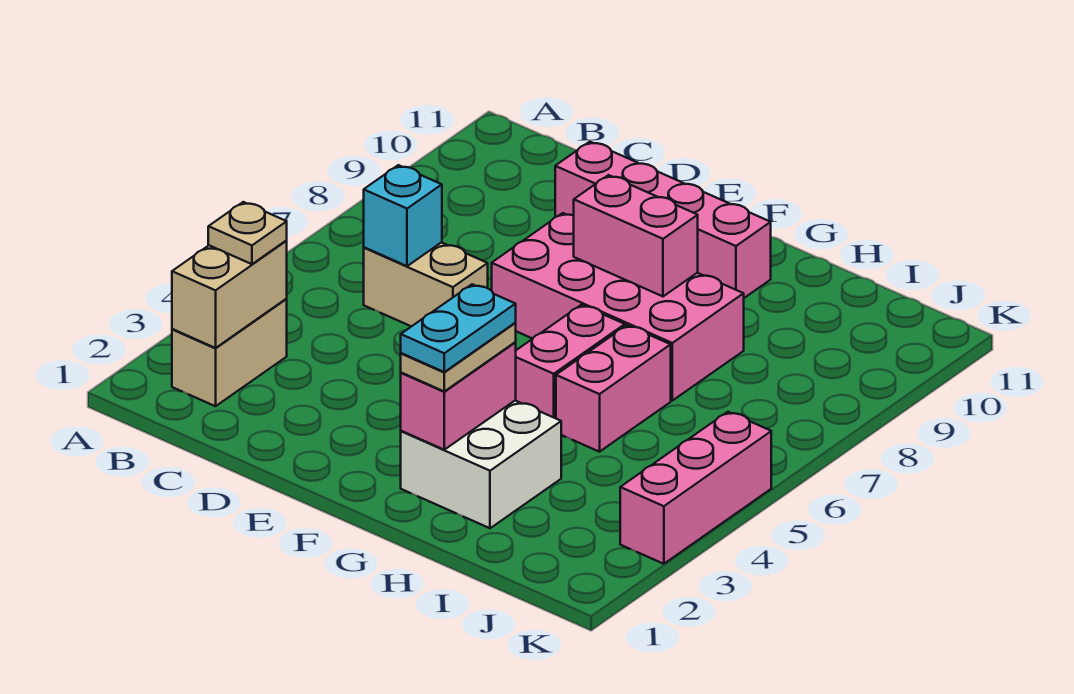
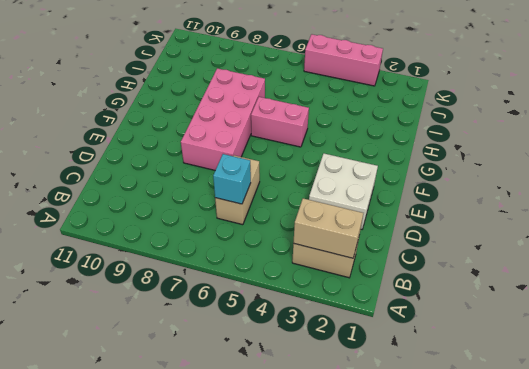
white 2x2 brick [309,154,378,229] -> white 2x2 brick moved to [401,401,561,528]
none -> pink 1x4 brick [555,142,771,298]
none -> pink 1x2 brick [556,325,671,452]
none -> pink 1x2 brick [574,175,698,296]

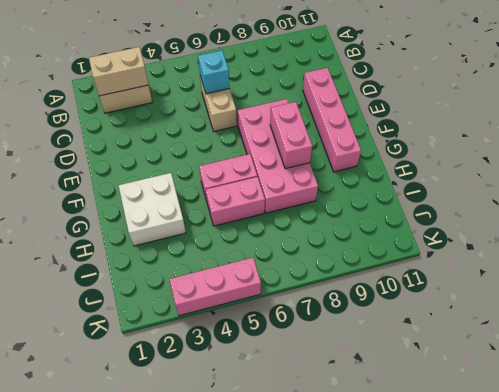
none -> pink 1x2 brick [401,343,516,450]
none -> tan 1x1 plate [208,202,287,264]
none -> tan 1x2 plate [401,323,516,391]

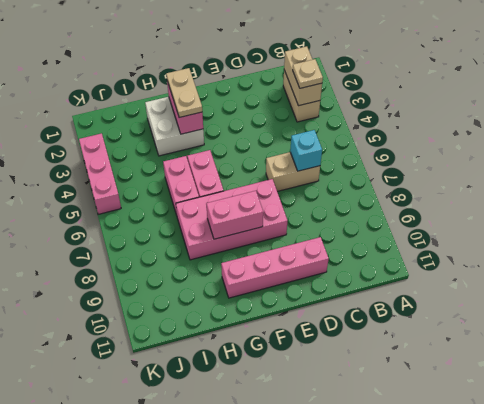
none -> cyan 1x2 plate [401,284,516,372]

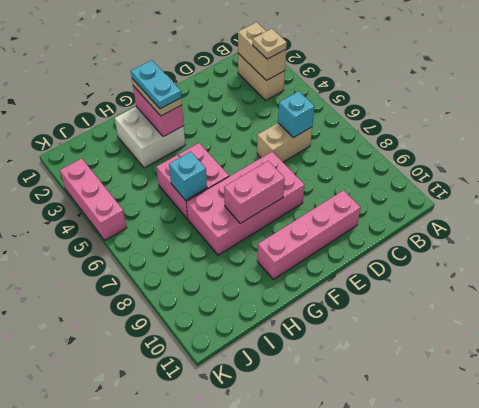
cyan 1x1 brick [169,152,207,200] -> none

